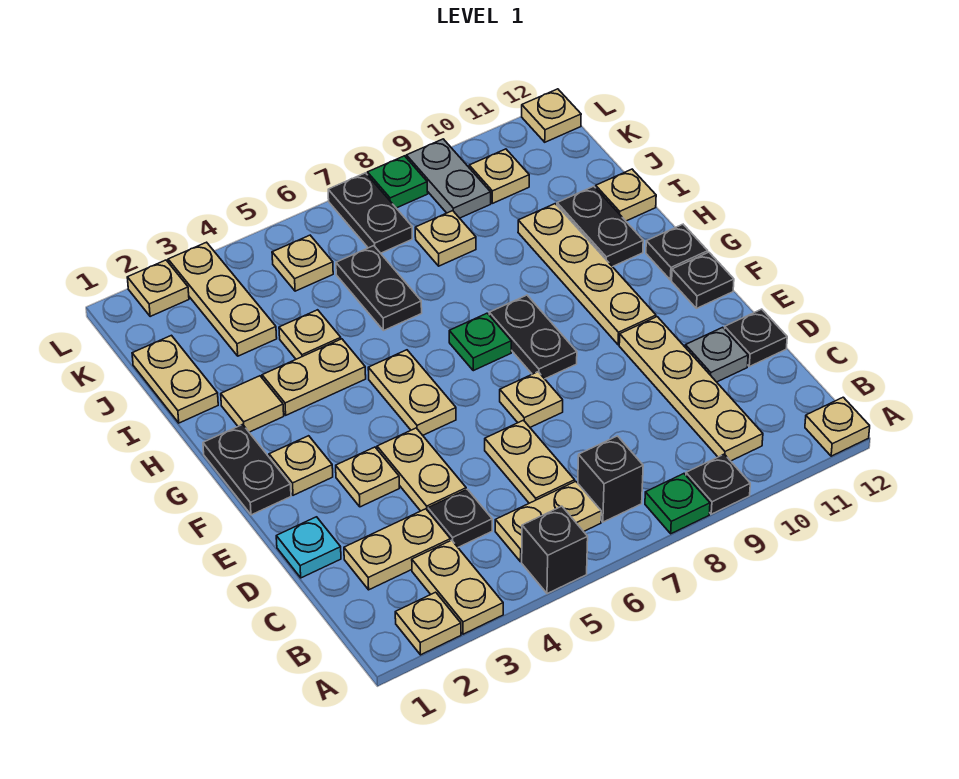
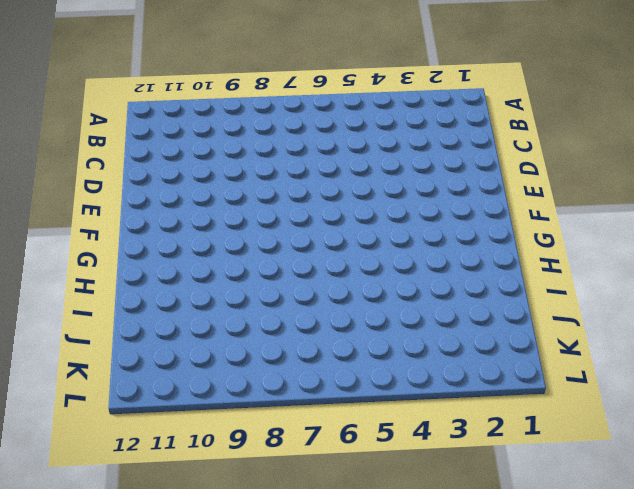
none -> tan 1x1 plate [395,592,461,655]
none -> tan 1x2 plate [412,540,503,634]
none -> black 1x1 brick [522,506,588,594]
none -> green 1x1 plate [645,474,710,534]

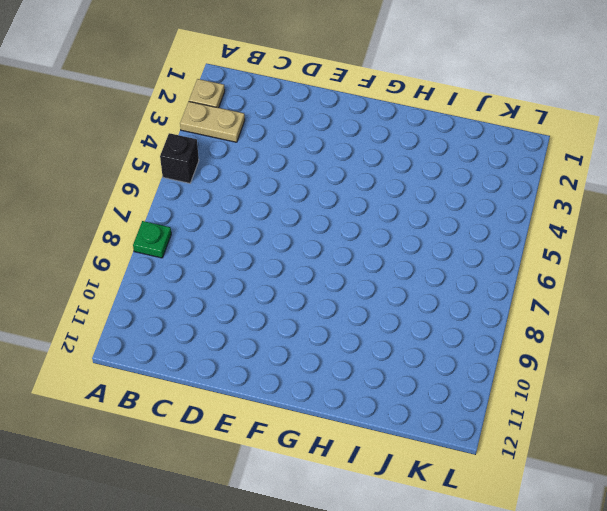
none -> black 1x1 plate [686,454,750,514]
none -> tan 1x1 plate [805,397,870,456]
none -> tan 1x2 plate [495,481,601,562]
none -> black 1x1 brick [578,436,643,522]

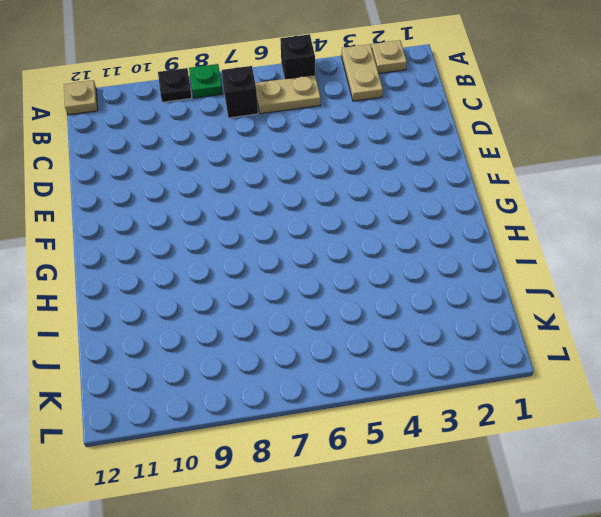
none -> tan 1x4 plate [619,317,763,461]
none -> tan 1x2 plate [344,509,451,590]
none -> black 1x1 plate [428,489,492,547]
none -> tan 1x2 plate [485,420,575,503]

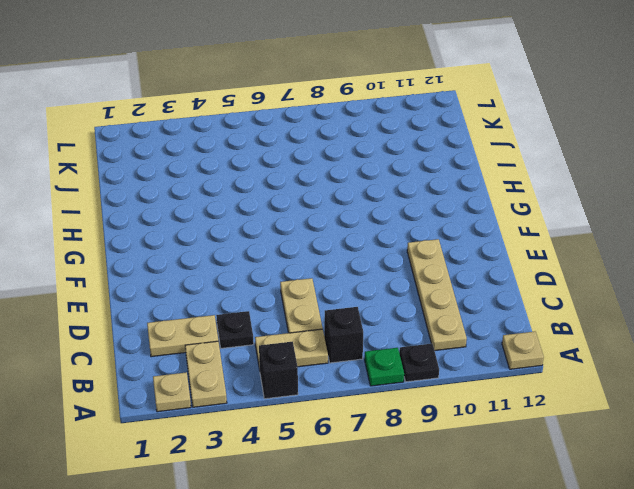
none -> cyan 1x1 plate [276,517,341,578]
none -> tan 1x2 plate [377,428,466,511]
none -> grey 1x1 plate [685,327,748,382]
none -> black 1x1 plate [725,309,787,366]

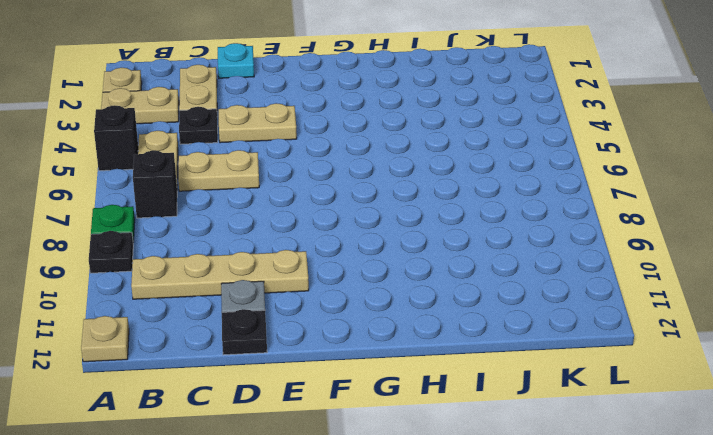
none -> tan 1x1 plate [336,447,399,507]
none -> tan 1x1 plate [500,372,563,427]
none -> black 1x2 plate [203,424,291,515]
none -> tan 1x1 plate [269,436,333,495]

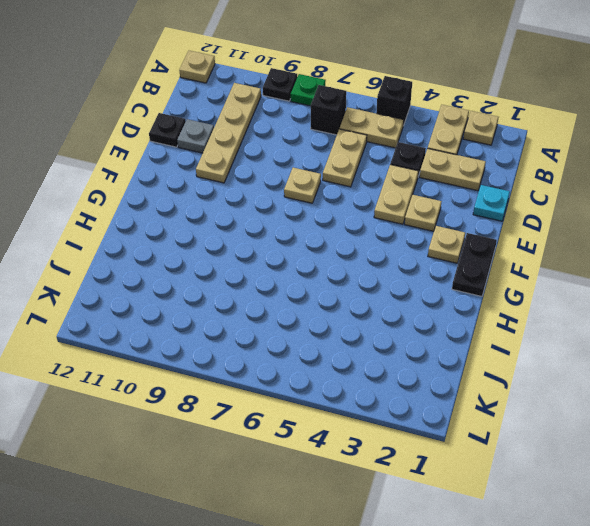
none -> tan 1x2 plate [368,350,456,435]
none -> black 1x2 plate [489,295,577,379]
none -> tan 1x4 plate [518,204,656,345]
none -> black 1x1 plate [672,252,734,308]

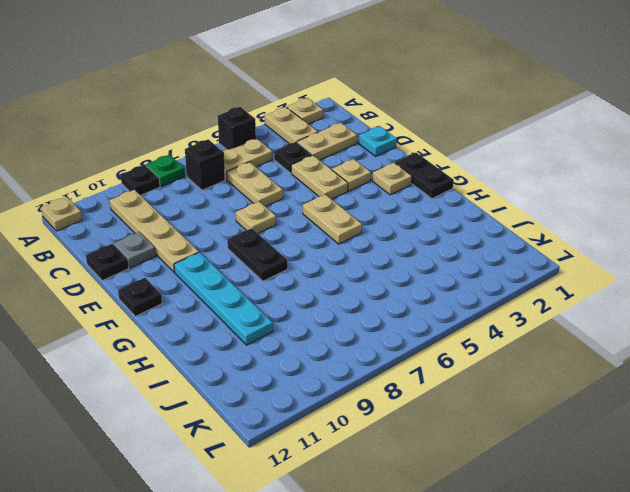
cyan 1x4 plate [174,252,273,345] -> tan 1x4 plate [518,204,656,345]
none -> green 1x1 plate [449,313,511,371]
none -> black 1x1 plate [646,224,708,280]
none -> tan 1x1 tile [221,376,284,432]
none -> tan 1x2 plate [262,339,366,415]

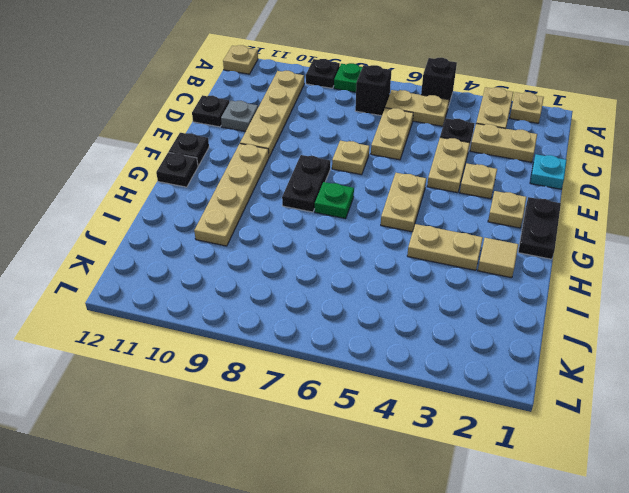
none -> black 1x2 plate [557,186,643,267]
none -> tan 1x2 plate [132,335,218,423]
none -> tan 1x1 plate [279,310,341,359]
none -> black 1x2 plate [336,246,422,331]

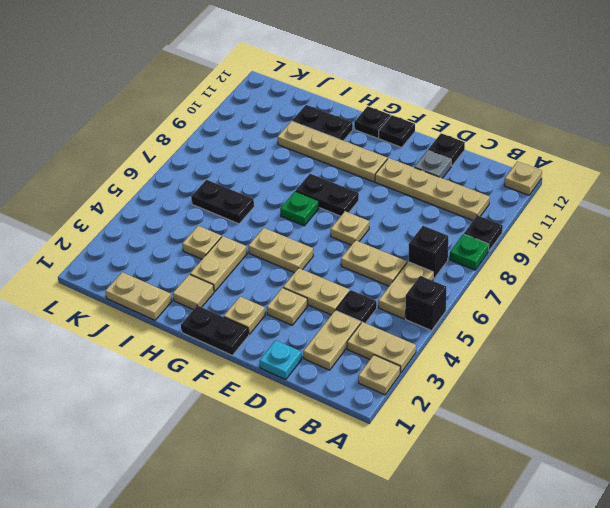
none -> tan 1x1 plate [596,169,656,221]
none -> tan 1x3 plate [168,242,277,356]
none -> tan 1x1 plate [415,211,476,266]
none -> tan 1x1 plate [272,235,333,291]

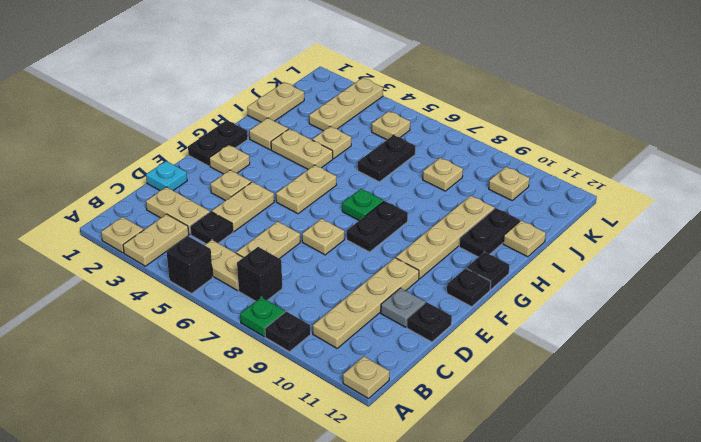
none -> black 1x2 plate [328,173,412,253]
none -> grey 1x2 plate [406,139,491,218]
none -> tan 1x1 plate [127,260,189,317]
none -> green 1x1 plate [367,156,428,208]

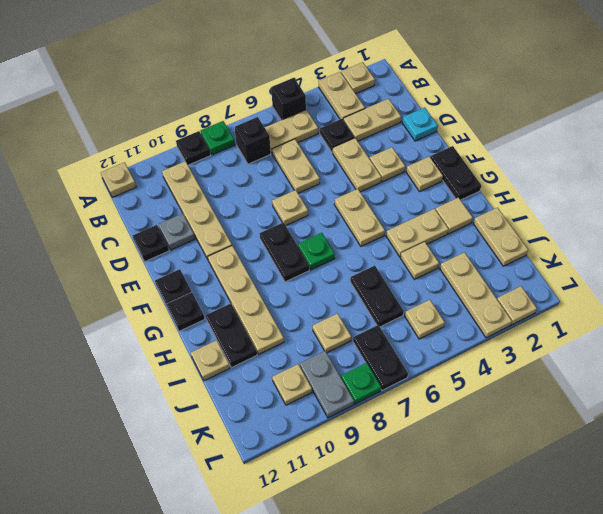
none -> tan 1x1 plate [522,89,581,142]

